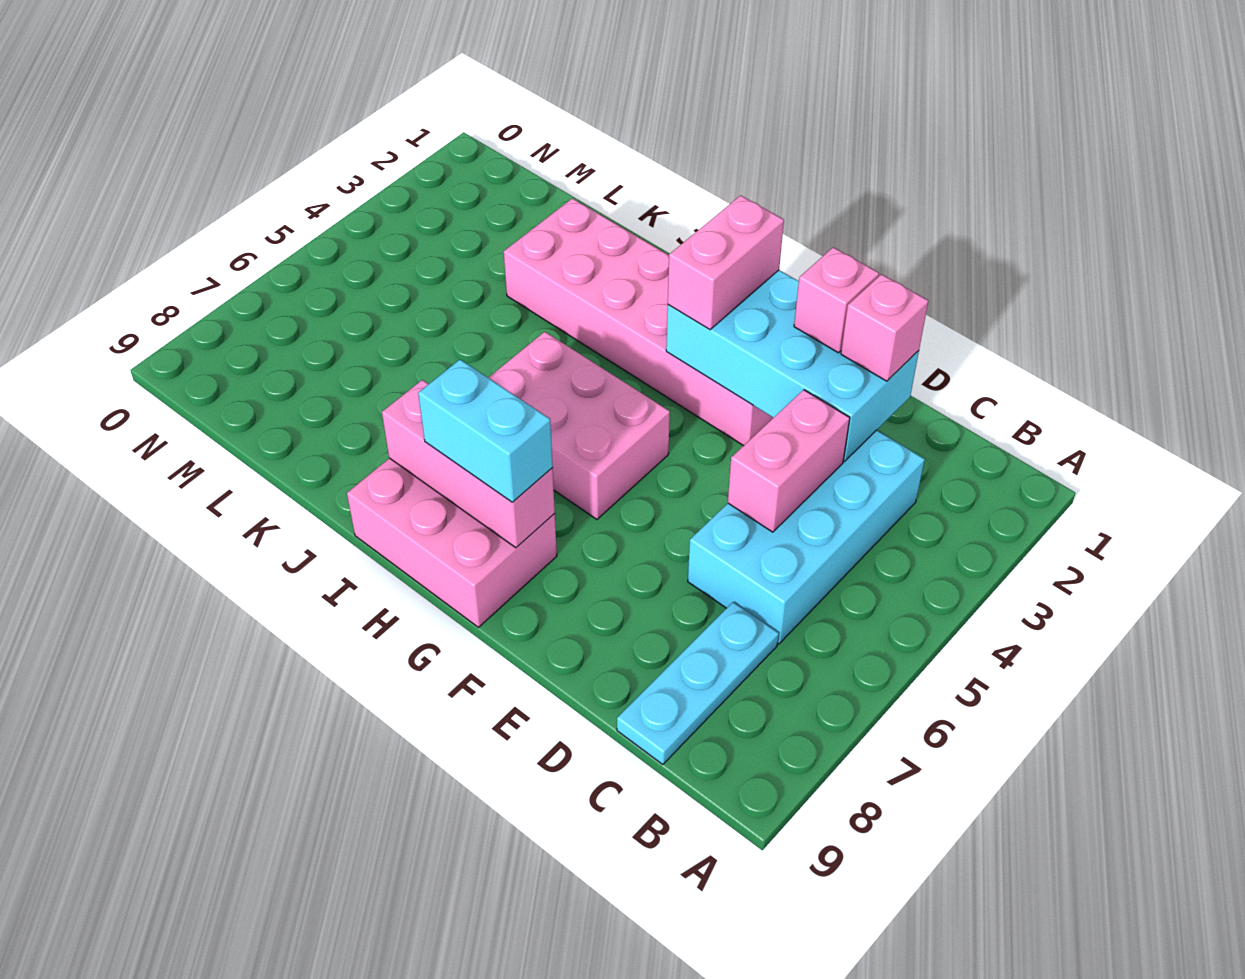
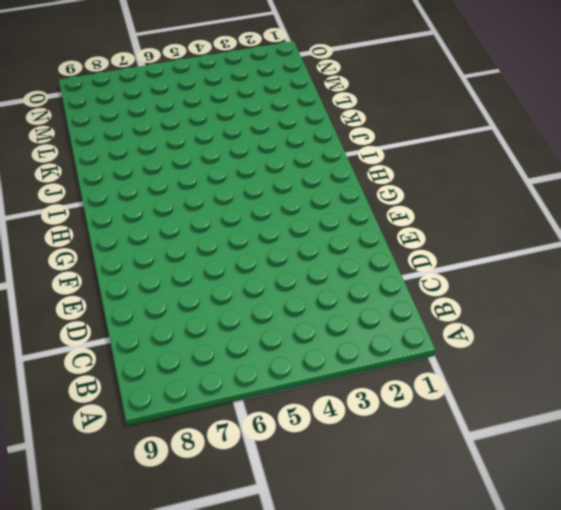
none -> cyan 2x4 brick [688,430,925,644]
none -> cyan 1x3 plate [617,602,779,765]
none -> pink 2x6 brick [504,198,773,446]

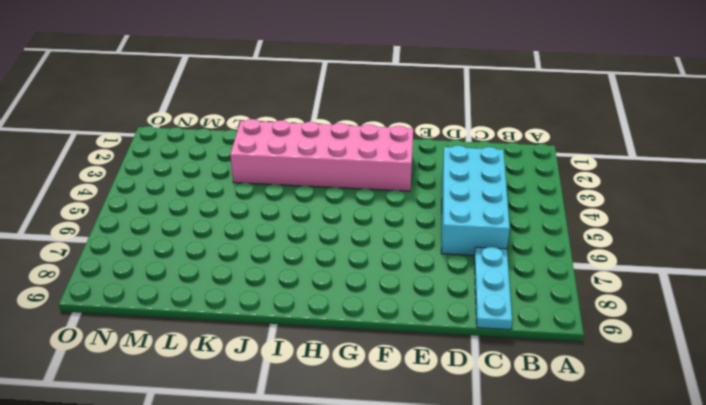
none -> pink 2x3 brick [488,332,670,519]
none -> pink 2x3 brick [347,458,557,627]
none -> cyan 2x4 brick [666,270,919,462]

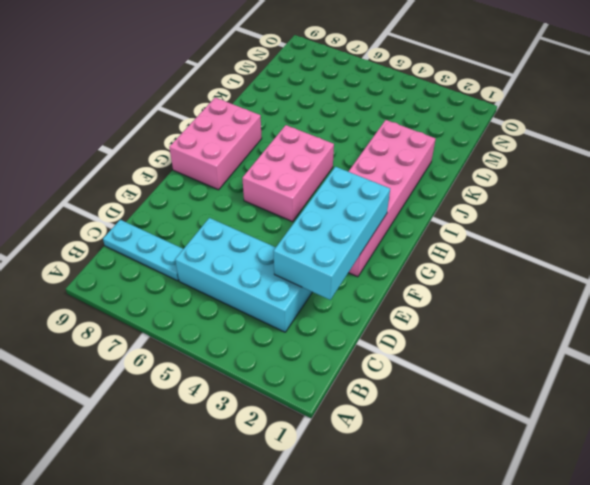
none -> pink 1x2 brick [728,390,850,532]
none -> pink 1x3 brick [382,380,555,548]
none -> pink 1x1 brick [841,274,928,381]

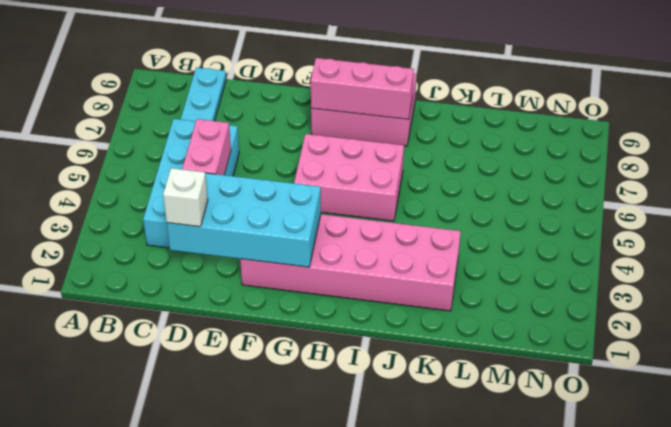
white 1x1 brick [163,168,208,227] -> pink 1x1 brick [841,274,928,381]
none -> pink 1x1 brick [794,247,879,353]
none -> pink 1x2 brick [668,195,784,330]
none -> cyan 1x2 brick [418,360,553,502]

